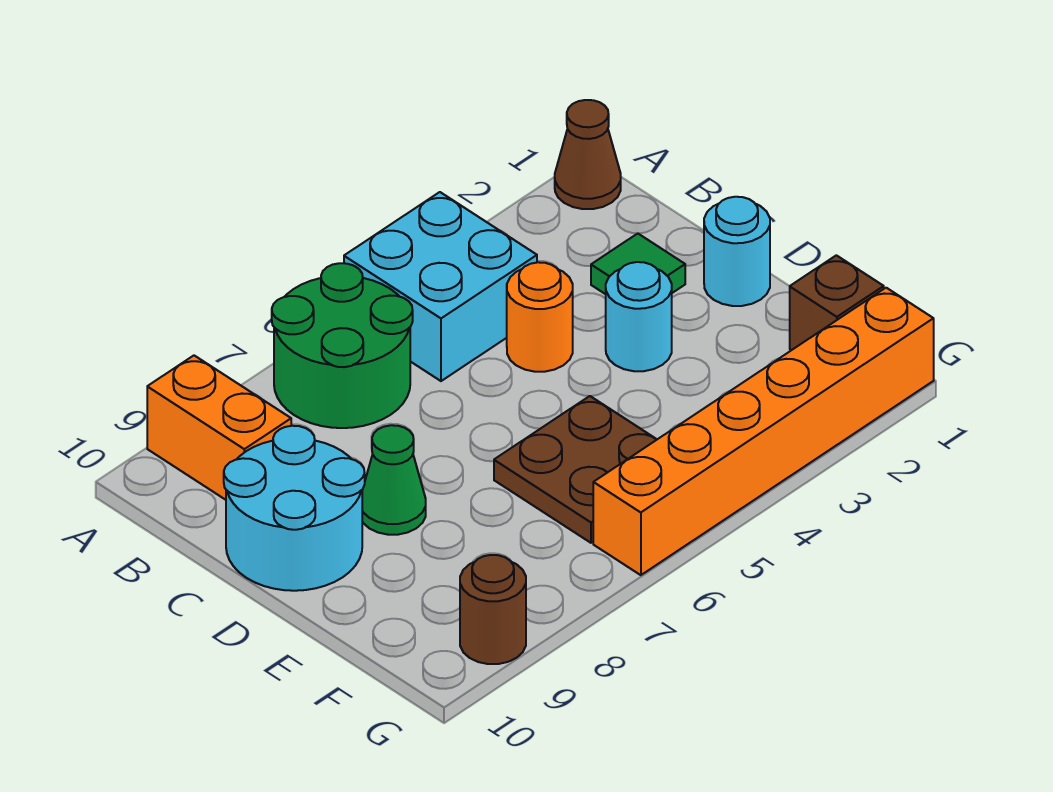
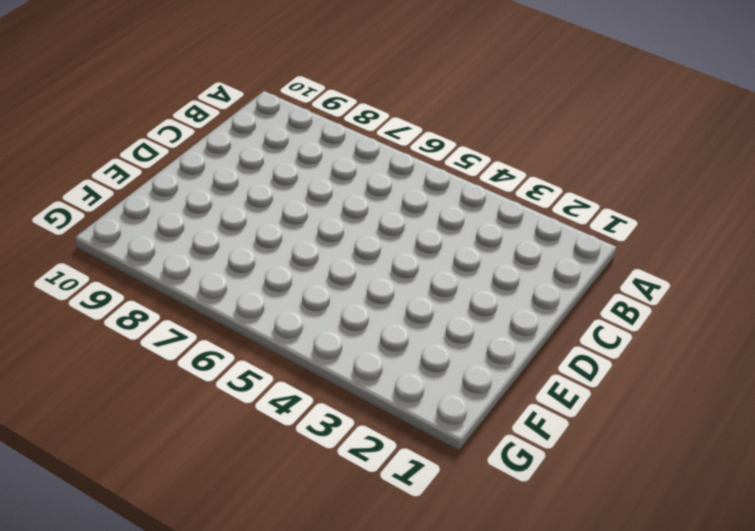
none -> brown 1x1 cone [555,100,621,209]
none -> cyan 2x2 brick [344,192,537,381]
none -> green 2x2 round brick [272,263,413,428]

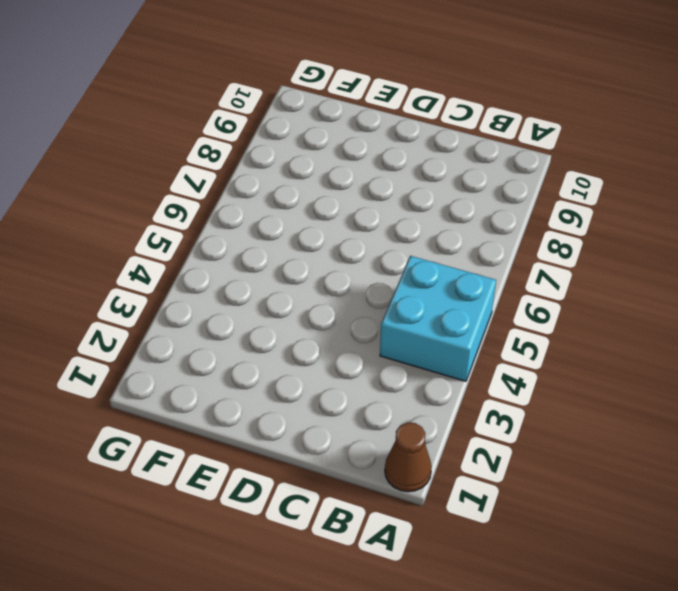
none -> green 2x2 round brick [272,263,413,428]
none -> orange 1x2 brick [147,356,291,500]
none -> green 1x1 tile [591,233,685,294]

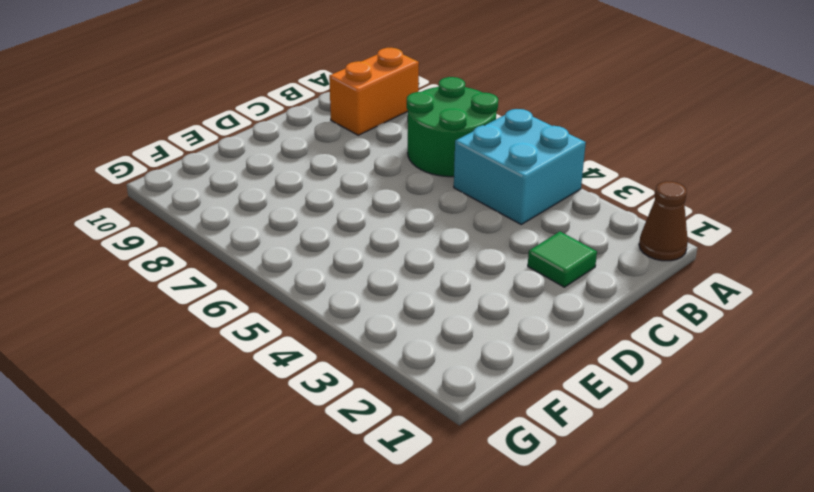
none -> orange 1x1 round brick [507,262,573,372]
none -> cyan 2x2 round brick [224,426,365,591]
none -> cyan 1x1 round brick [704,197,770,306]

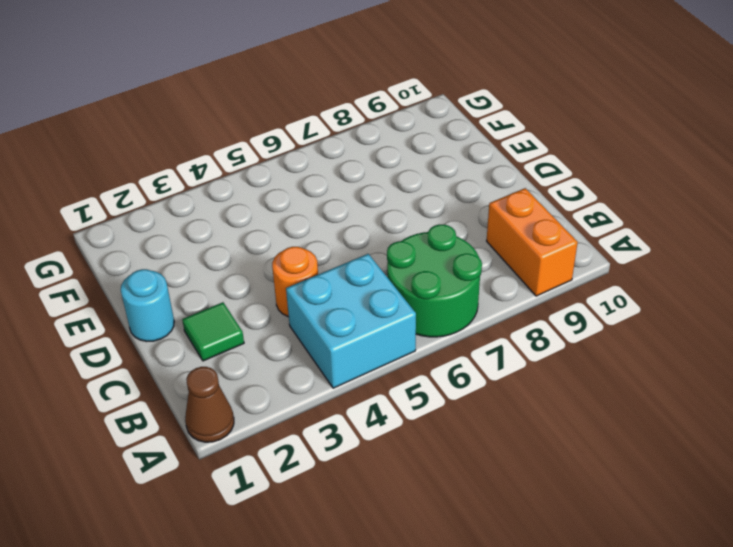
none -> cyan 2x2 round brick [224,426,365,591]
none -> cyan 1x1 round brick [606,262,672,371]
none -> green 1x1 cone [362,425,426,535]

